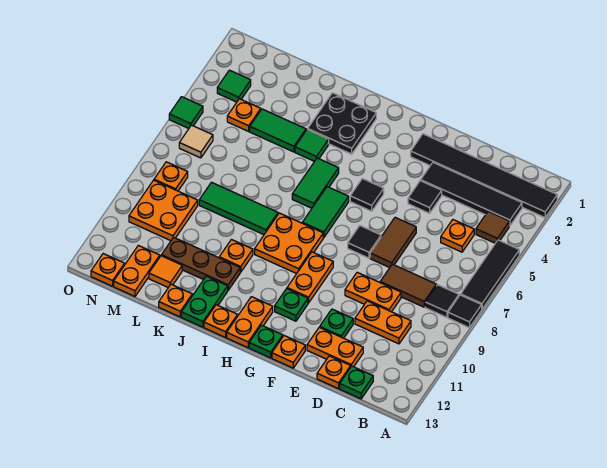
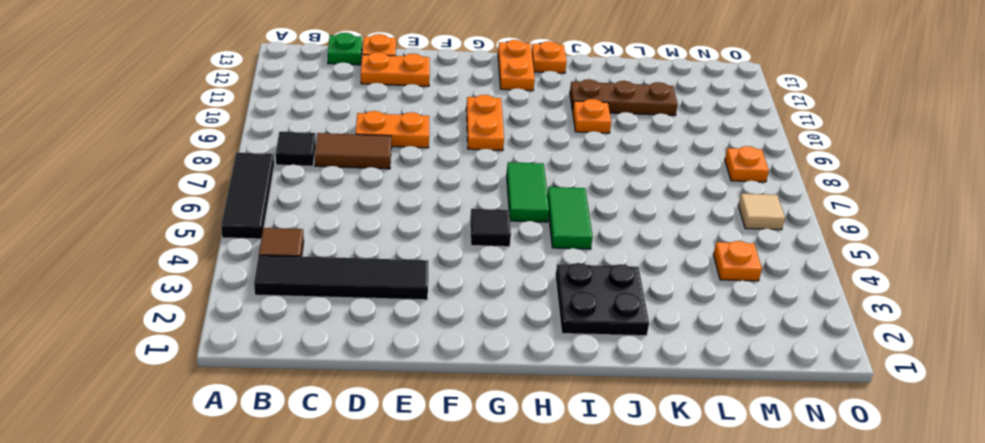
none -> black 1x6 tile [411,134,557,218]
none -> black 1x1 tile [448,295,482,328]
none -> orange 1x1 plate [441,220,474,252]
none -> orange 1x2 plate [355,301,411,344]

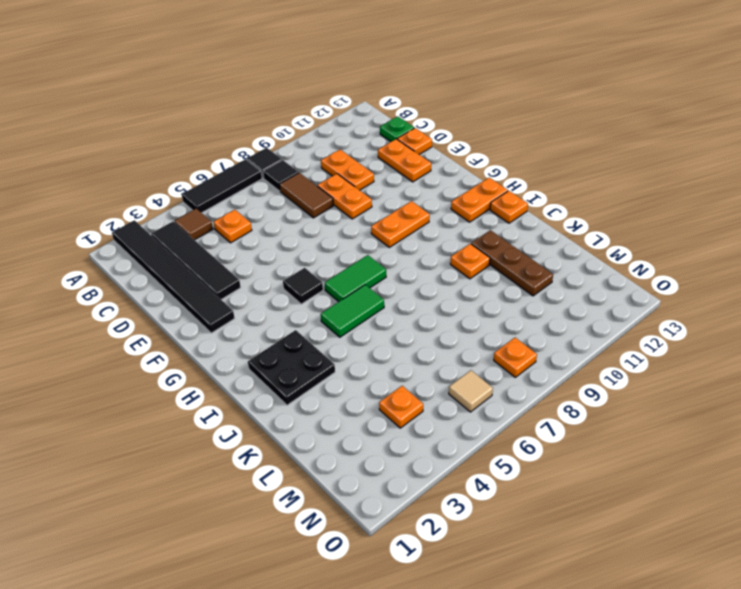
none -> black 1x1 tile [408,181,442,213]
none -> brown 1x2 tile [370,217,416,268]
none -> green 1x1 plate [320,309,353,338]
none -> black 1x1 tile [348,226,381,258]

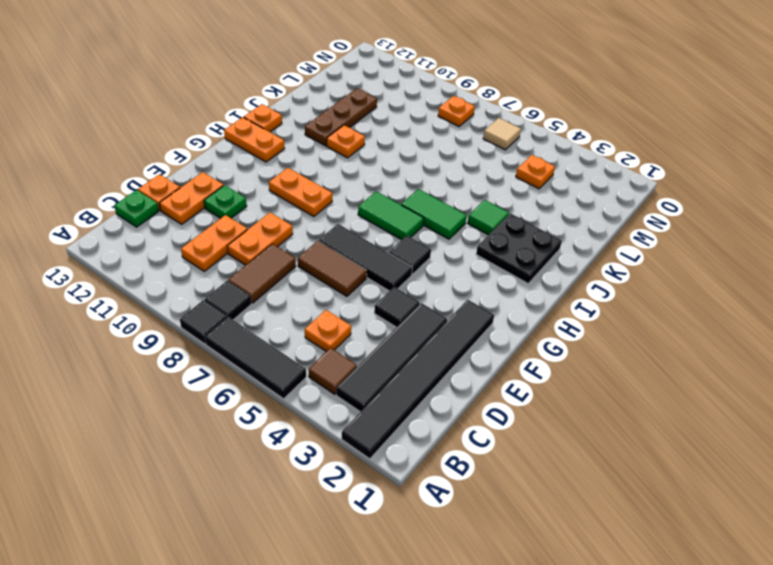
black 1x3 tile [319,224,412,291] -> black 1x1 tile [348,226,381,258]
none -> orange 1x1 plate [272,336,305,368]
none -> green 1x1 plate [275,289,308,321]
none -> green 1x1 plate [249,325,283,358]
none -> orange 2x2 plate [255,213,323,274]

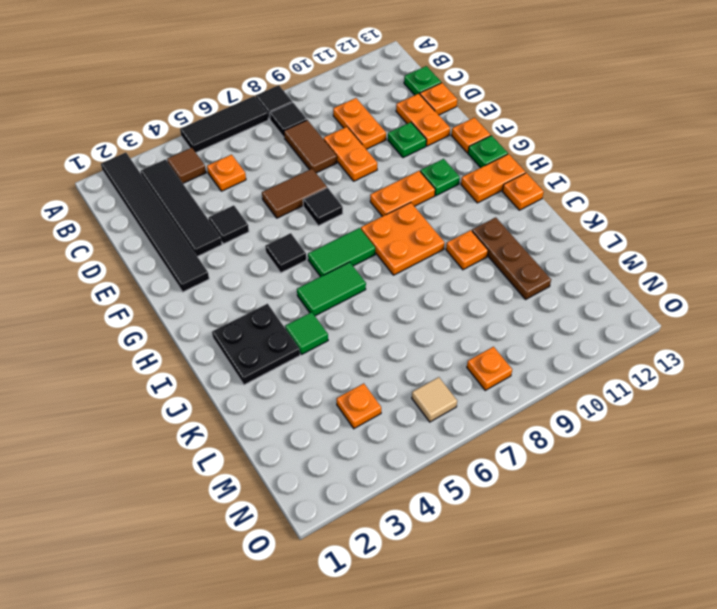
none -> green 1x3 tile [199,182,278,235]
none -> green 1x2 plate [181,276,228,327]
none -> green 1x2 tile [250,109,306,152]
none -> orange 1x1 plate [159,284,192,317]

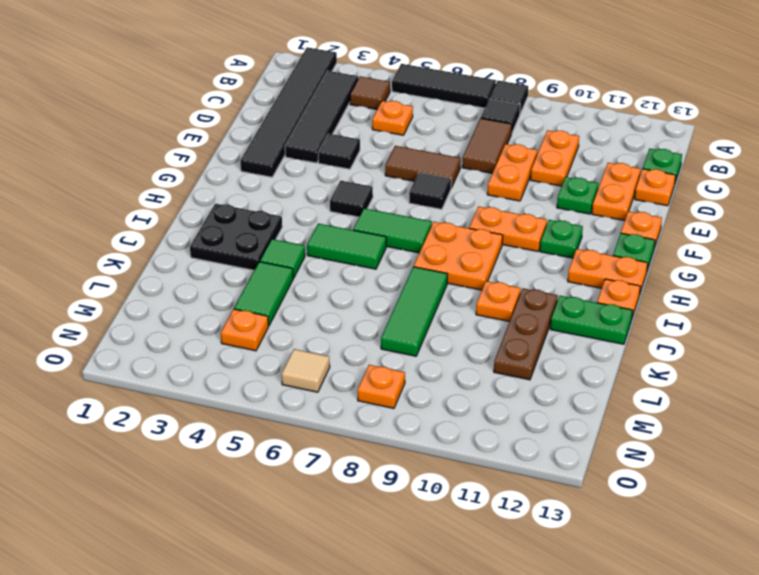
none -> orange 1x1 plate [159,284,192,317]
none -> orange 1x1 tile [149,256,182,288]
none -> orange 2x2 plate [129,180,198,241]
none -> orange 1x2 plate [114,245,160,296]

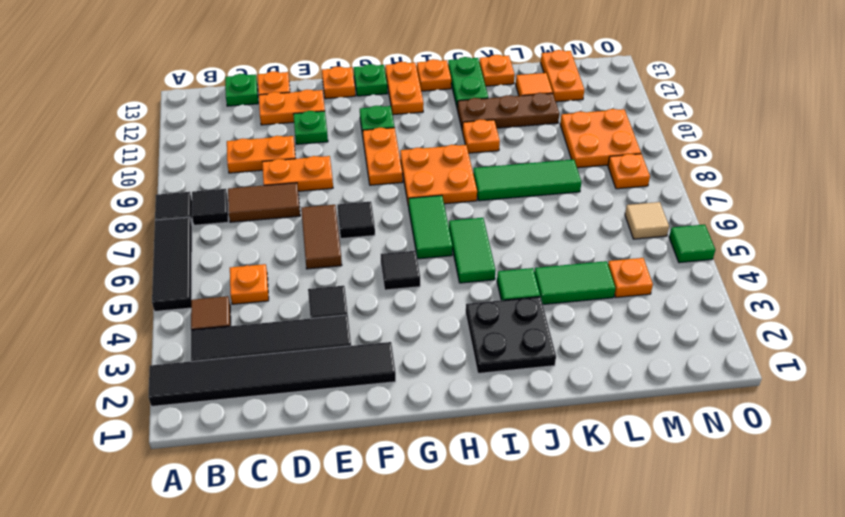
none -> green 1x1 tile [217,70,251,102]
none -> orange 1x1 plate [91,254,125,286]

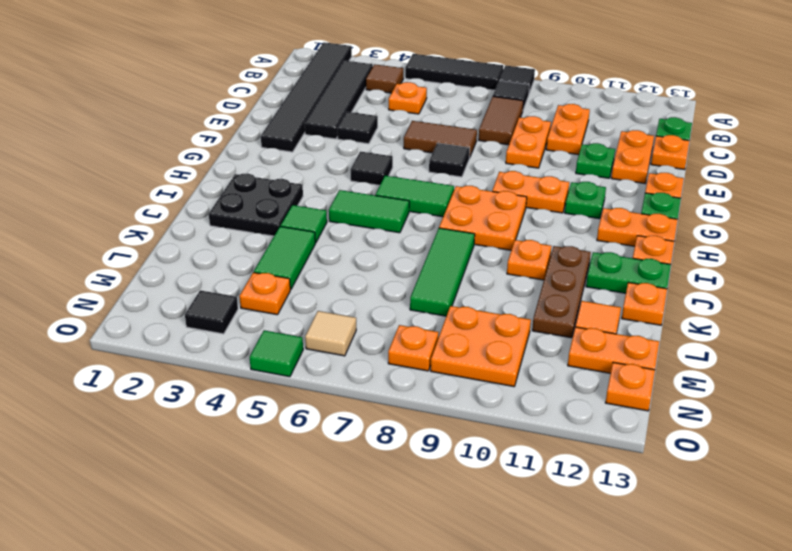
black 1x1 tile [185,290,238,334] -> green 1x1 tile [217,70,251,102]

